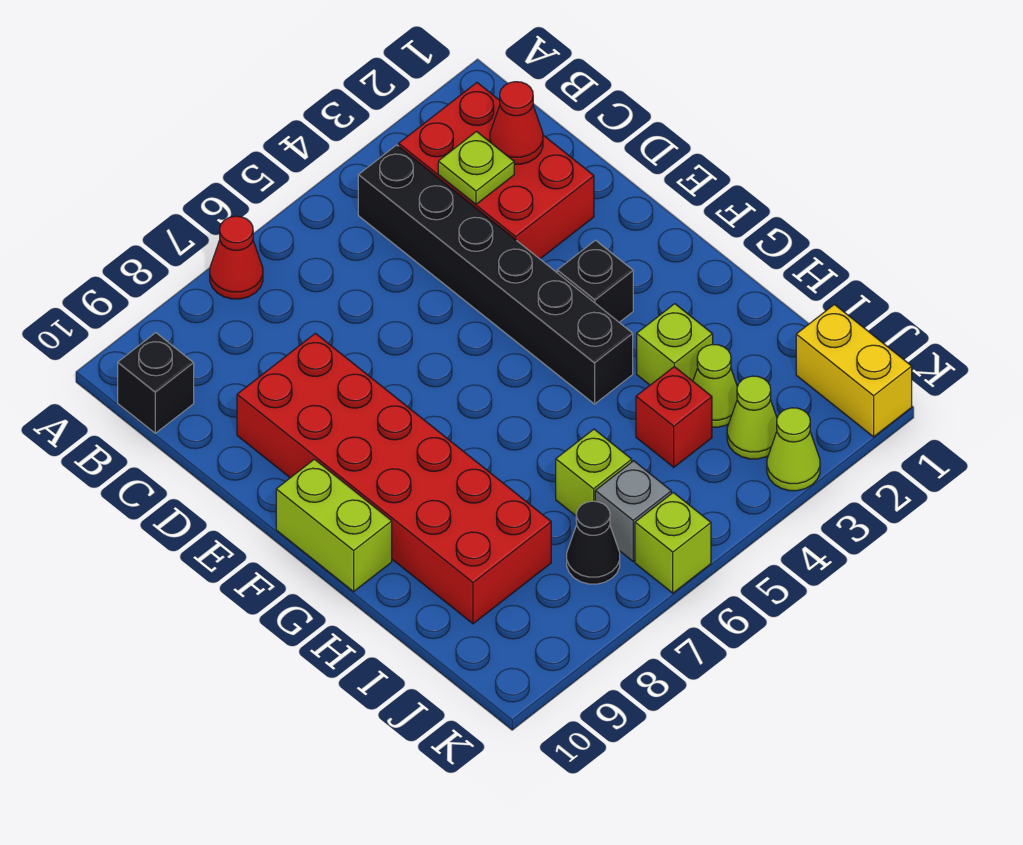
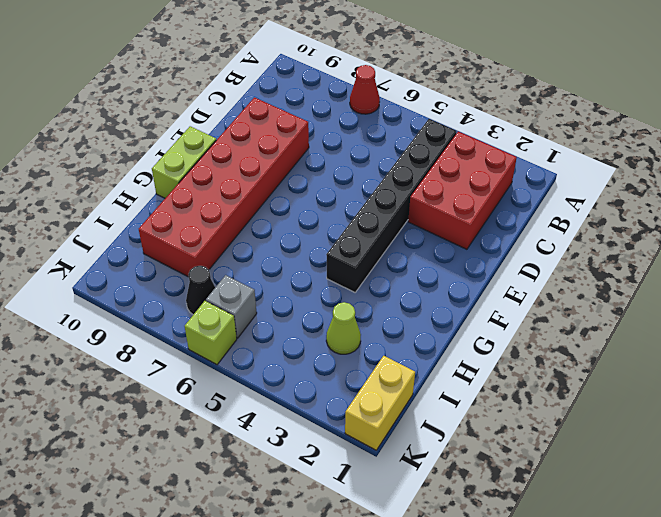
none -> black 1x1 brick [118,333,194,433]
none -> black 1x1 brick [557,240,633,322]
none -> lime 1x1 brick [637,304,713,385]

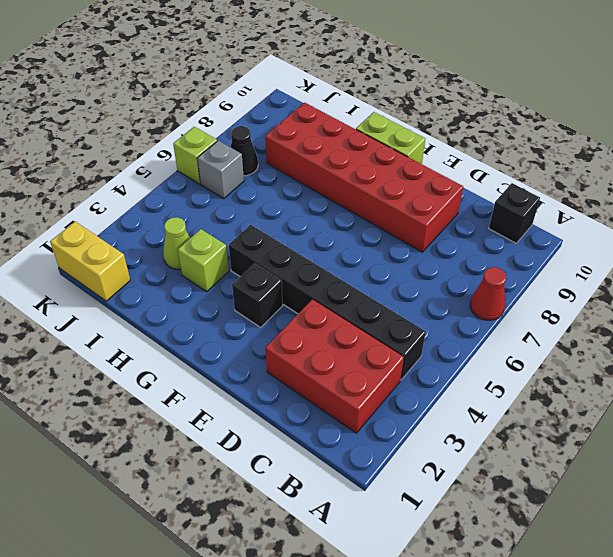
none -> red 1x1 brick [636,367,712,467]
none -> lime 1x1 brick [556,429,632,516]
none -> lime 1x1 cone [727,376,777,459]

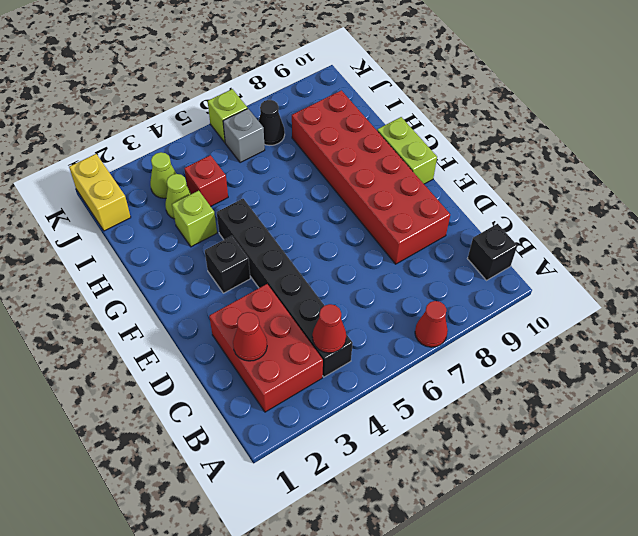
red 1x1 cone [312,304,346,353] -> none
none -> lime 1x1 brick [556,429,632,516]
none -> lime 1x1 cone [767,408,820,491]
none -> lime 1x1 plate [438,132,514,204]

